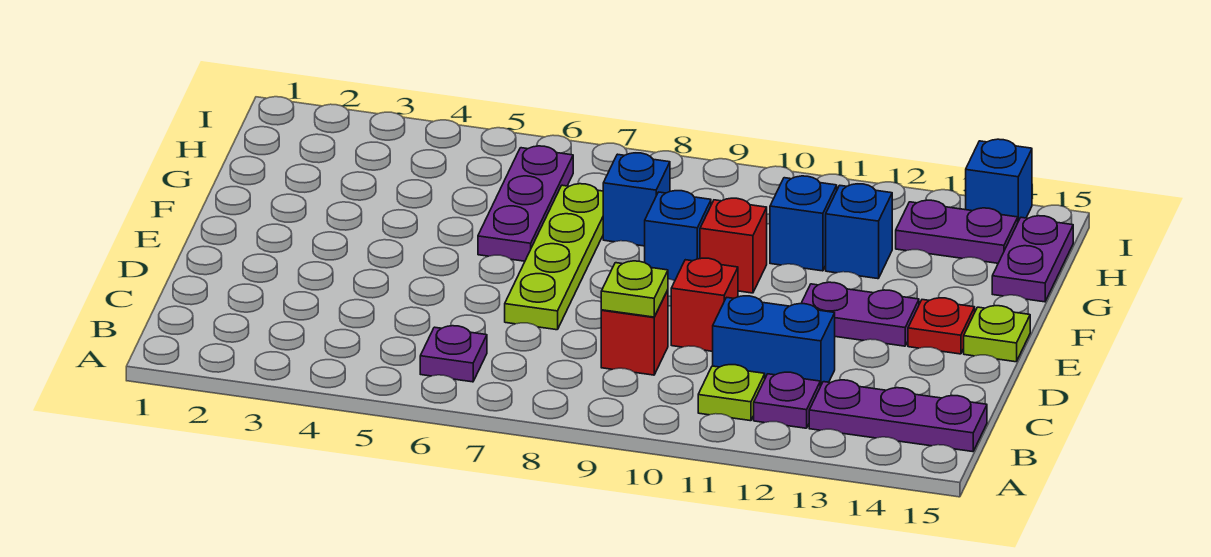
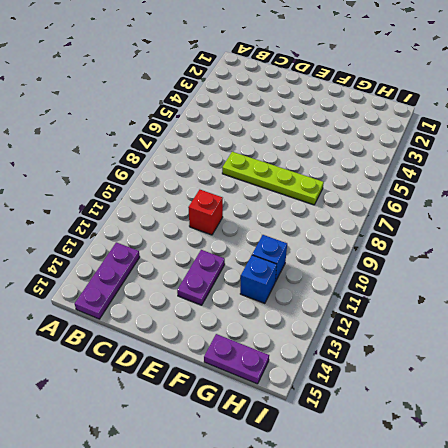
none -> purple 1x1 plate [420,326,487,382]
none -> lime 1x1 plate [698,365,765,421]
none -> purple 1x1 plate [754,372,820,428]

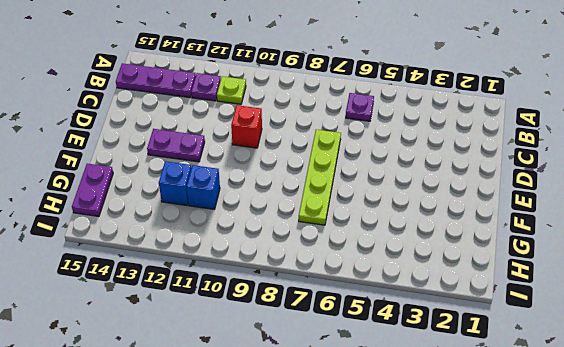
none -> red 1x1 brick [601,290,668,375]
none -> blue 1x2 brick [713,296,835,386]
none -> red 1x1 plate [908,298,975,354]

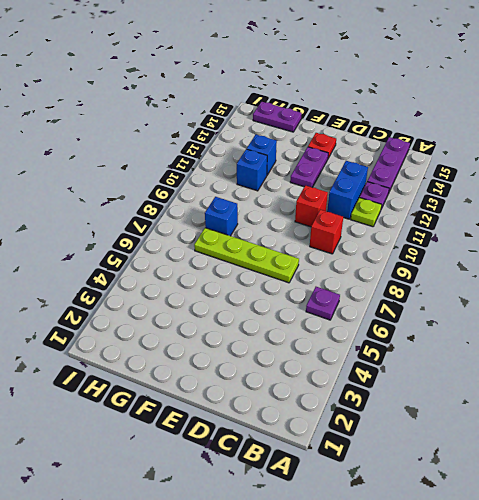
none -> lime 1x1 plate [964,306,1030,362]
none -> purple 1x3 plate [478,146,573,261]
none -> blue 1x1 brick [645,191,711,281]

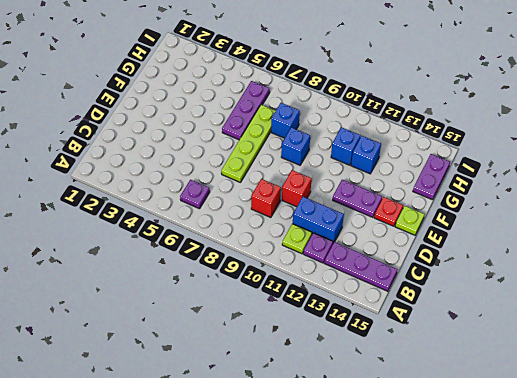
none -> red 1x1 brick [700,198,767,293]
none -> purple 1x2 plate [896,200,1018,263]
none -> blue 1x1 brick [966,139,1032,221]

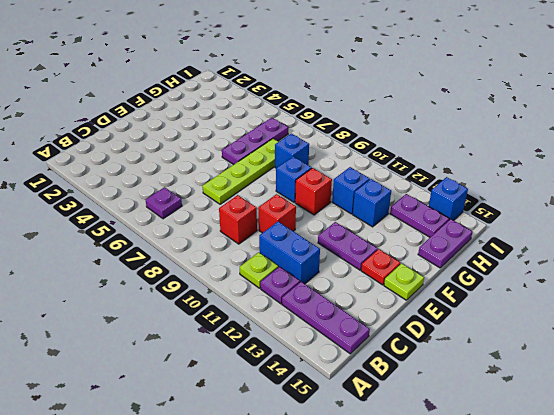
none -> lime 1x1 plate [601,261,668,317]

